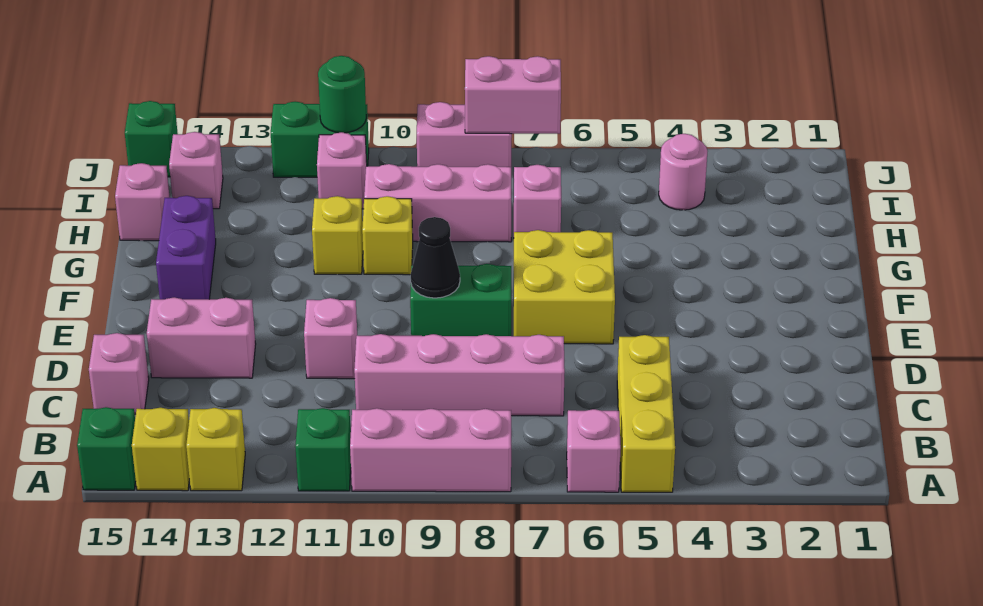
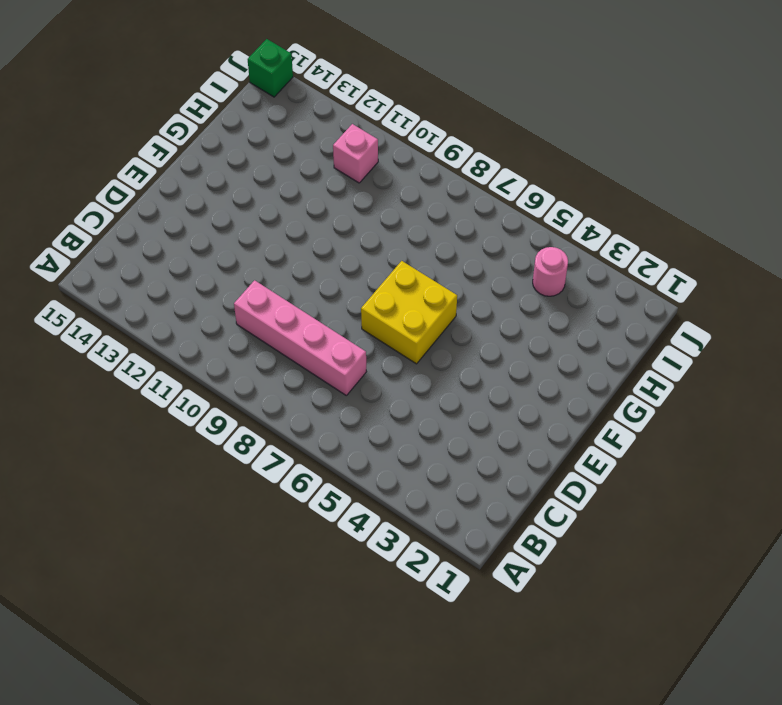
none -> yellow 1x3 brick [617,335,675,492]
none -> pink 1x1 brick [567,409,621,492]
none -> pink 1x3 brick [350,408,511,492]

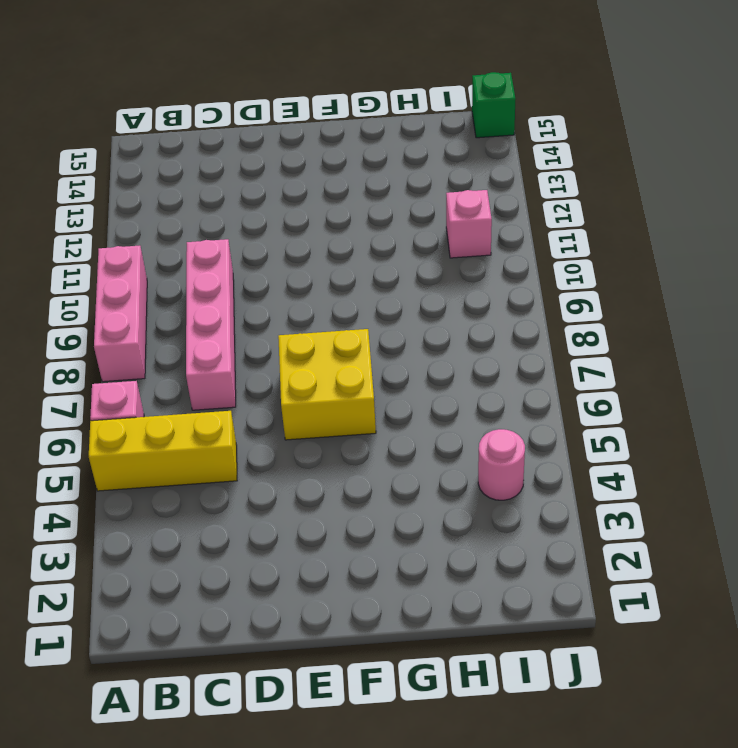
none -> green 1x1 brick [295,408,351,491]
none -> yellow 1x1 brick [186,408,245,491]
none -> yellow 1x1 brick [132,408,189,491]

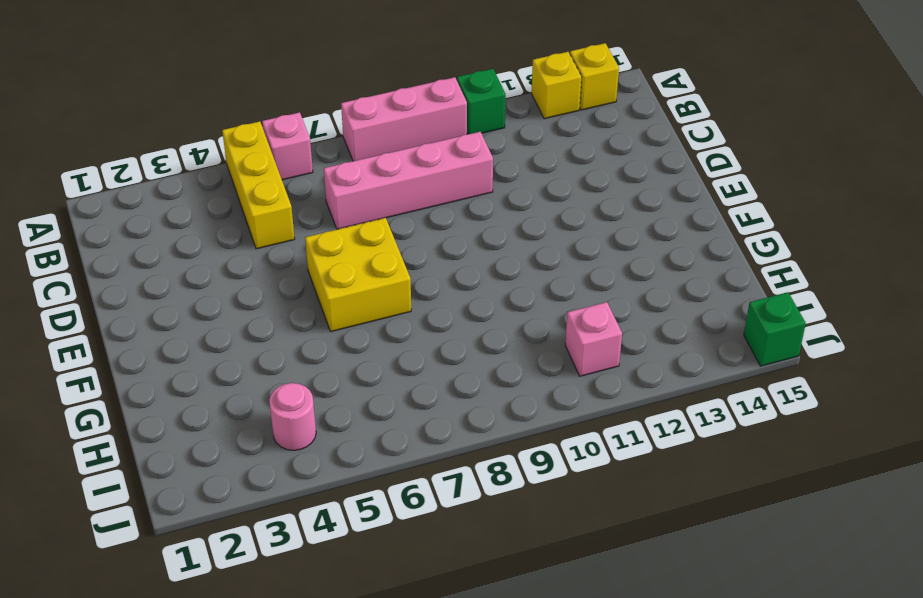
none -> green 1x1 brick [77,407,136,490]
none -> pink 1x1 brick [89,333,149,414]
none -> pink 1x1 brick [304,298,357,379]

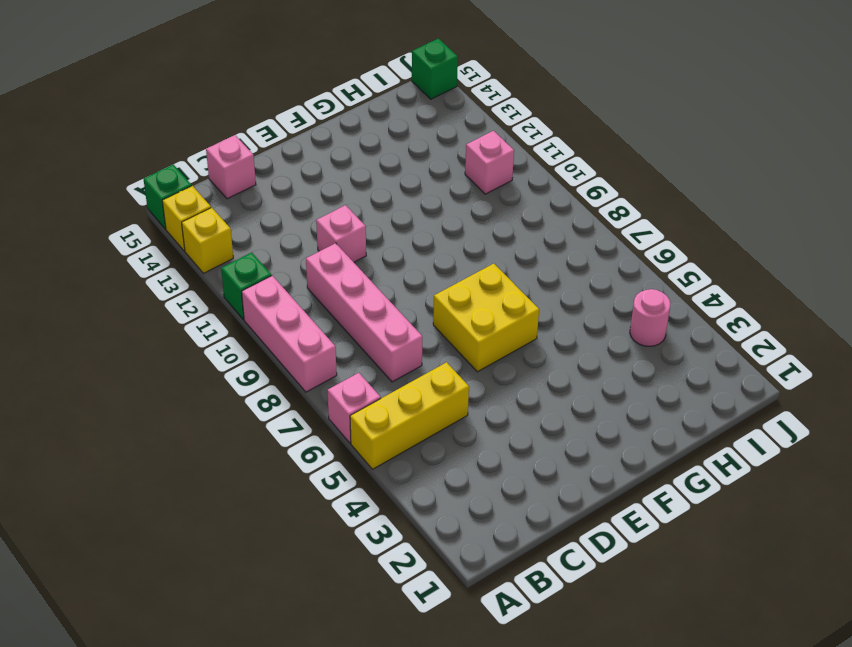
none -> pink 1x2 brick [147,297,256,378]
none -> green 1x2 brick [410,264,511,336]
none -> purple 1x2 brick [156,196,216,299]

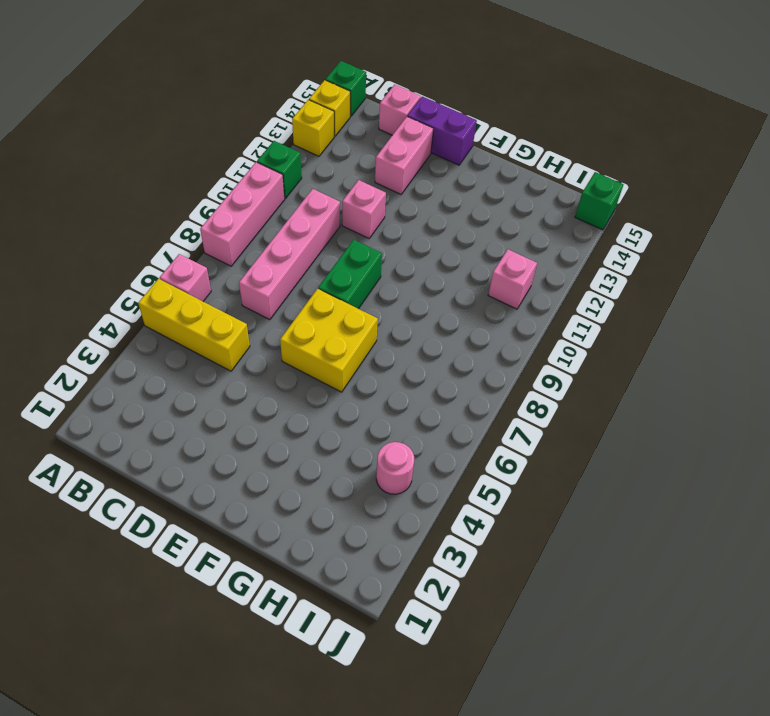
purple 1x2 brick [408,96,477,165] -> purple 1x2 brick moved to [156,196,216,299]
none -> yellow 1x1 brick [362,196,413,275]
none -> yellow 1x1 brick [312,196,363,274]
none -> pink 1x1 brick [514,165,561,232]

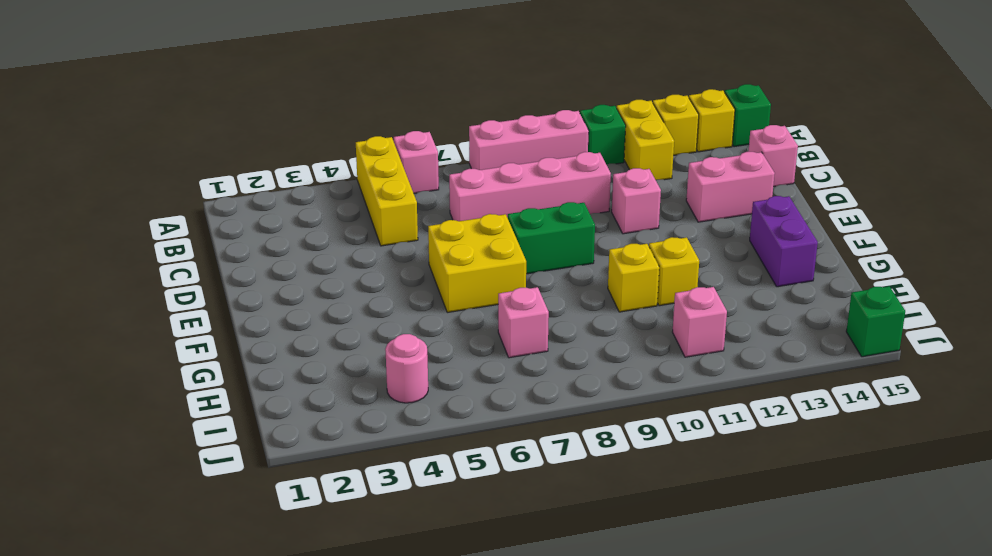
yellow 1x2 brick [617,100,674,180] -> none
none -> pink 1x3 brick [364,164,511,242]
none -> pink 1x1 brick [115,163,170,241]
none -> pink 1x1 brick [169,132,223,209]

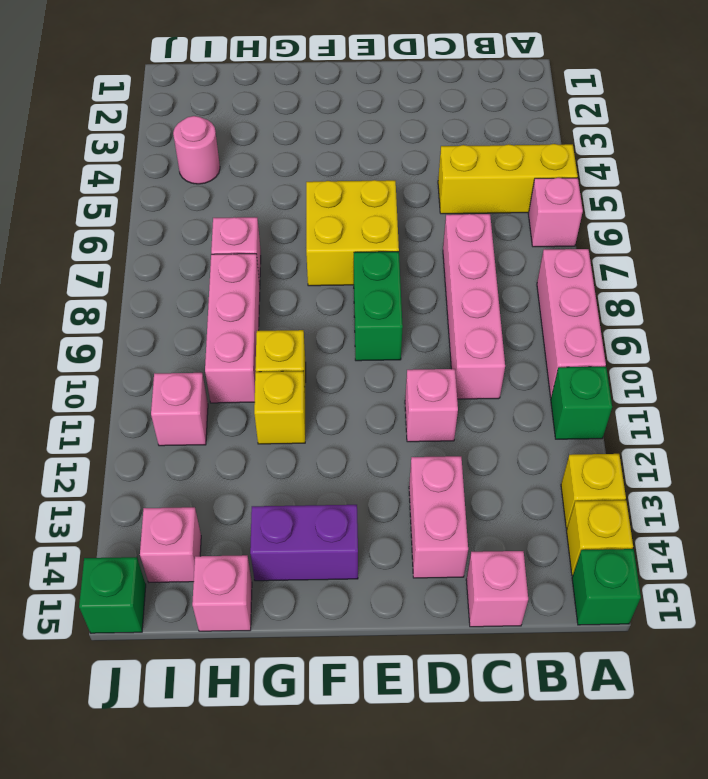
none -> pink 1x2 brick [417,102,512,167]
none -> green 1x2 brick [271,101,369,177]
none -> black 1x1 cone [411,217,460,298]

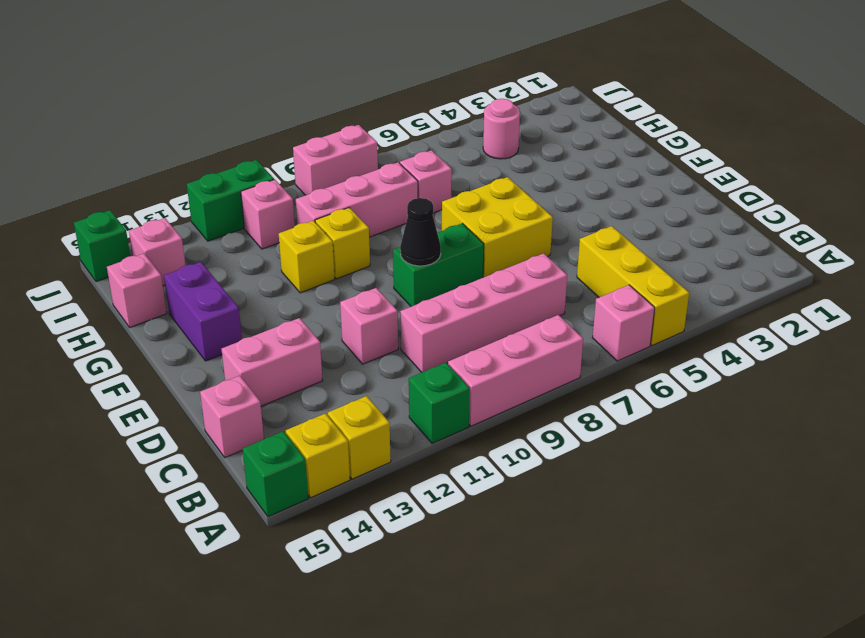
none -> pink 1x2 brick [465,56,561,134]
none -> green 1x1 round brick [318,56,366,133]

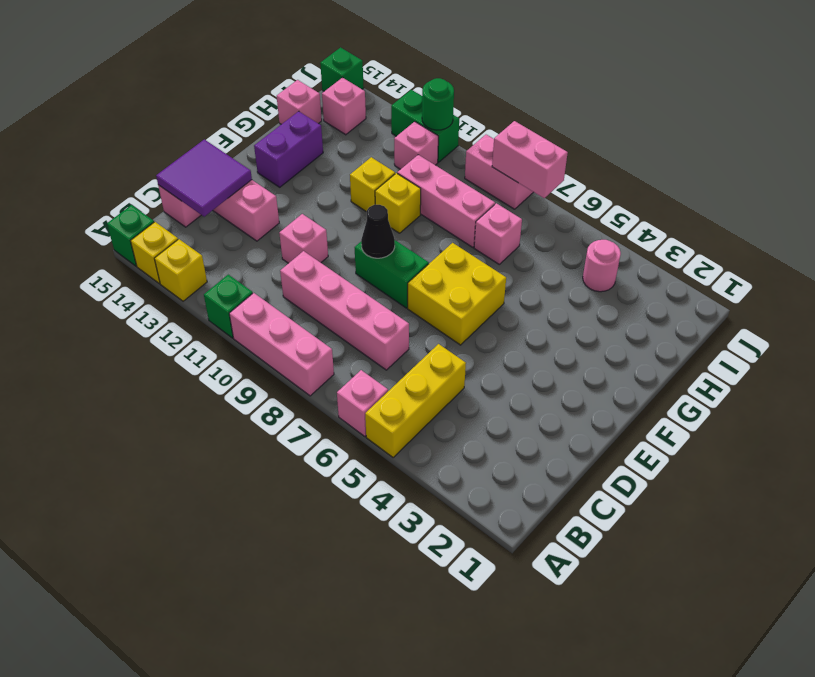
purple 2x2 tile [156,139,252,217] -> none

